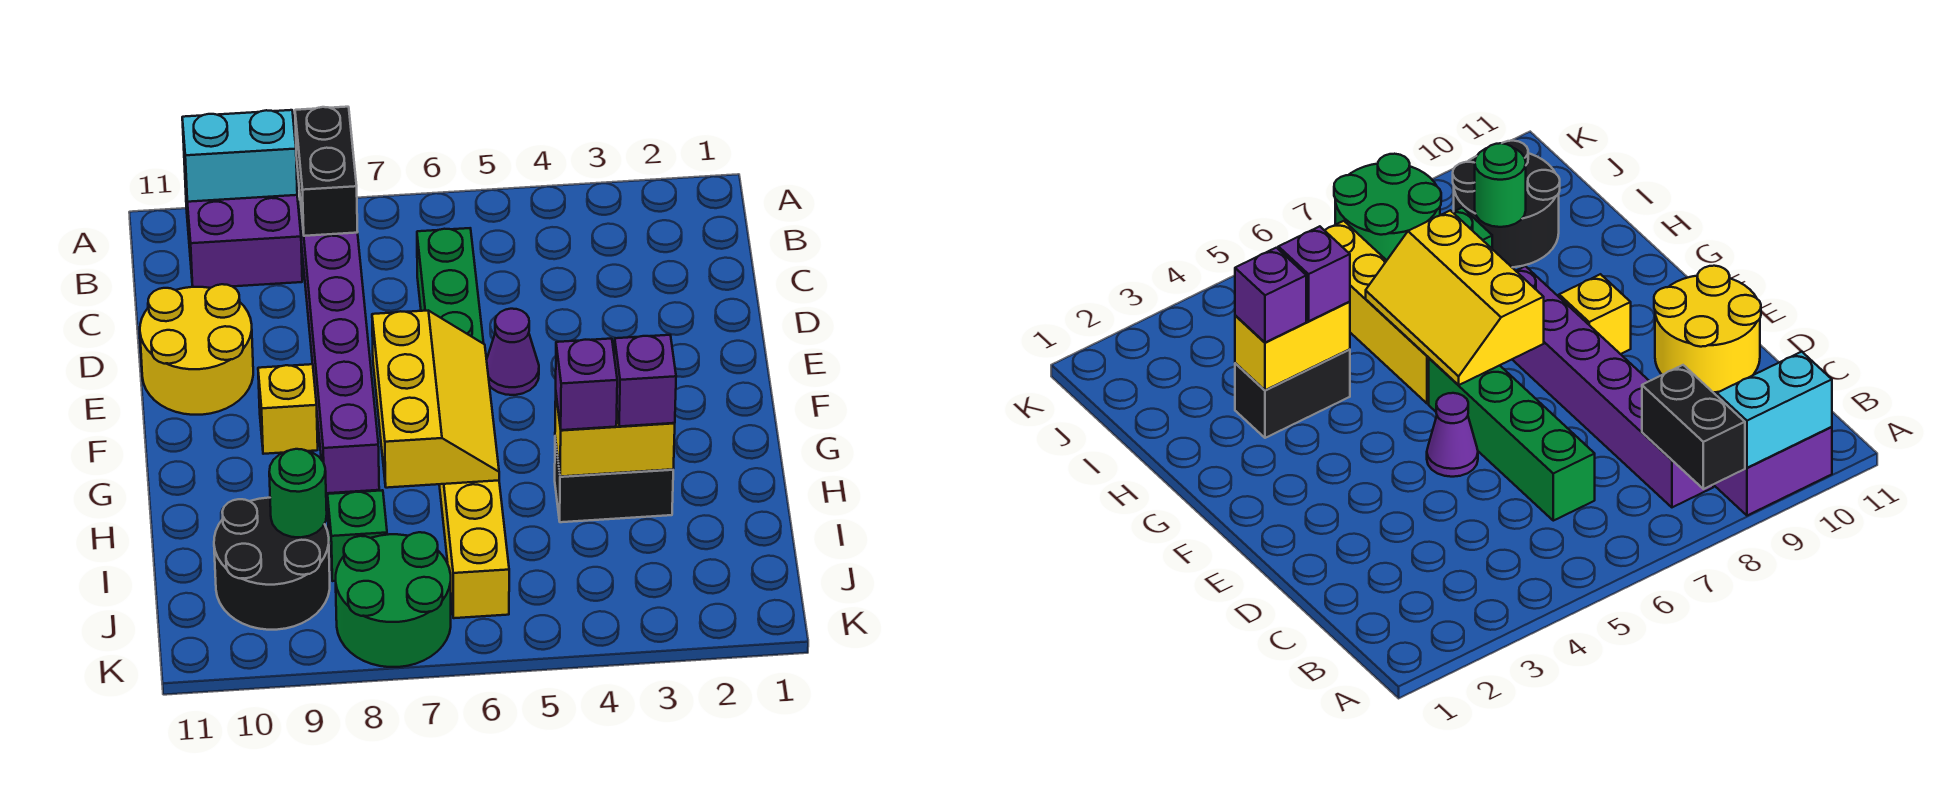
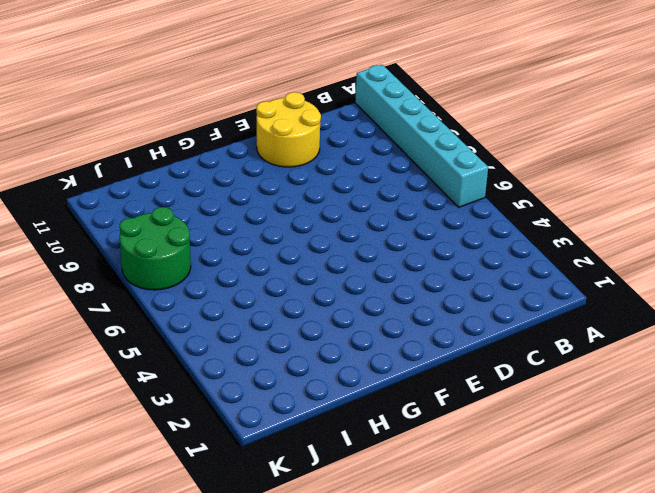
cyan 1x6 brick [355,65,488,207] -> purple 2x2 brick [185,177,302,288]
none -> purple 1x6 brick [300,201,379,493]
none -> green 1x4 brick [417,228,484,344]
none -> purple 1x1 cone [487,309,539,395]

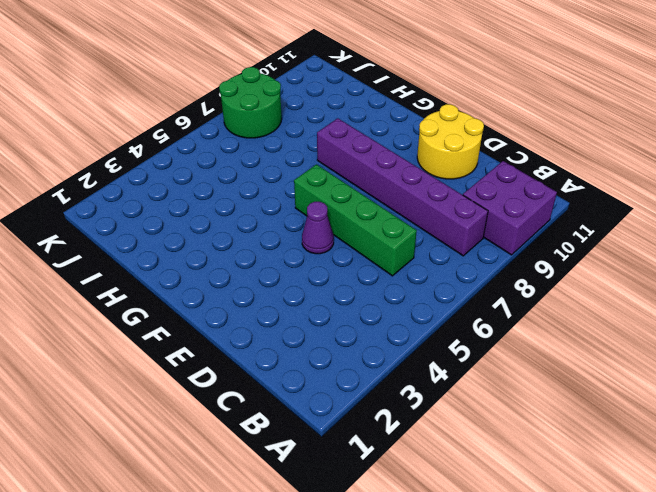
none -> yellow 1x1 brick [258,364,318,454]
none -> yellow 1x4 brick [439,481,509,618]
none -> black 1x2 brick [555,438,673,522]

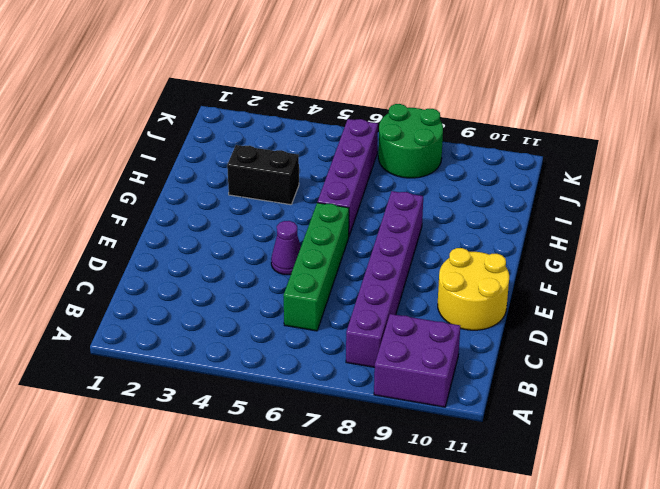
purple 1x4 brick [317,119,378,236] -> yellow 1x4 brick [439,481,509,618]
none -> yellow 1x1 brick [258,364,318,454]
none -> green 1x1 brick [328,490,387,581]
none -> black 2x2 round brick [214,498,330,630]

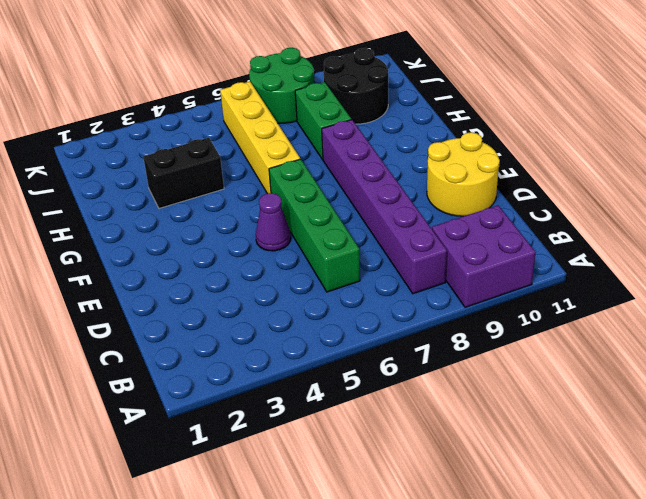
green 1x2 brick [295,82,351,159] -> green 1x1 brick [328,490,387,581]
none -> yellow 1x1 brick [258,364,318,454]
none -> black 1x2 brick [295,107,358,236]
none -> cyan 1x2 brick [182,110,297,202]

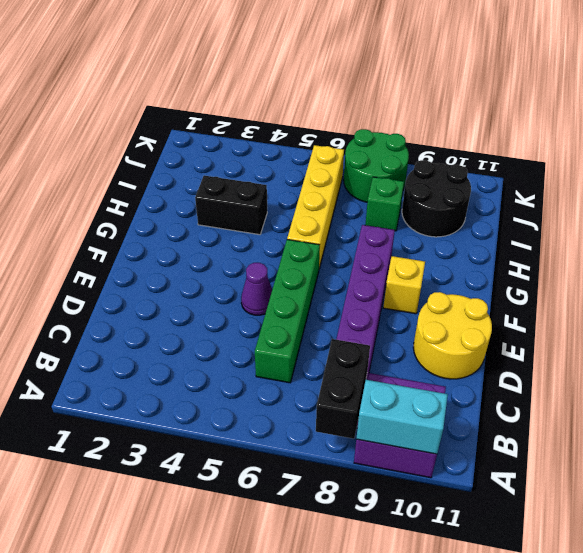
none -> yellow 2x3 slope [372,311,499,488]
none -> yellow 1x2 brick [555,396,675,477]
none -> green 1x1 round brick [269,449,327,537]

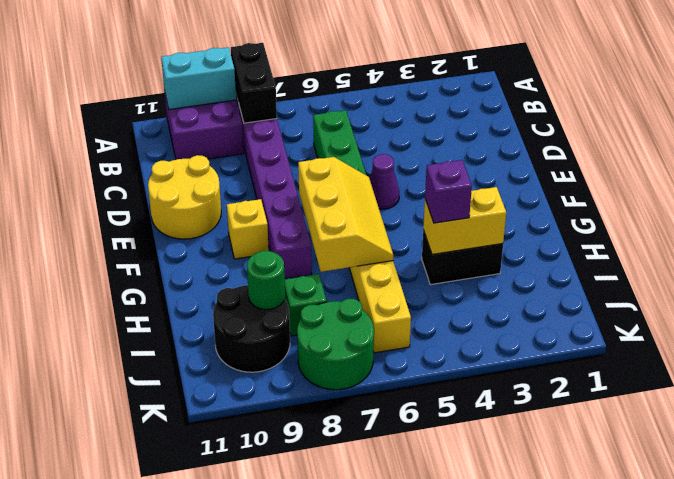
none -> purple 1x1 brick [614,335,676,426]

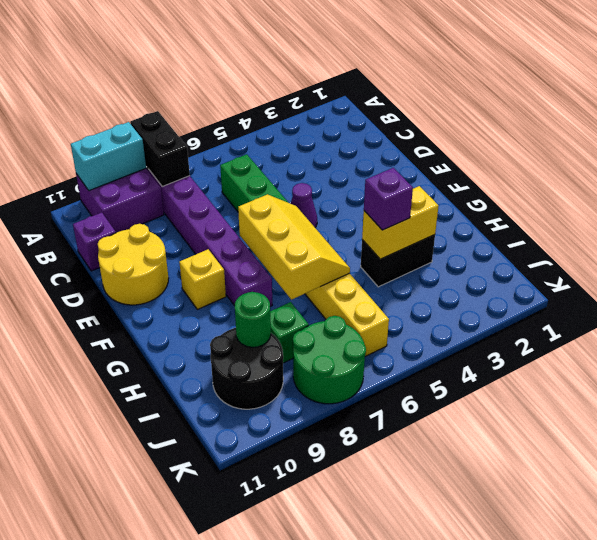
purple 1x1 brick [73,213,116,271] -> purple 1x1 brick moved to [614,335,676,426]

